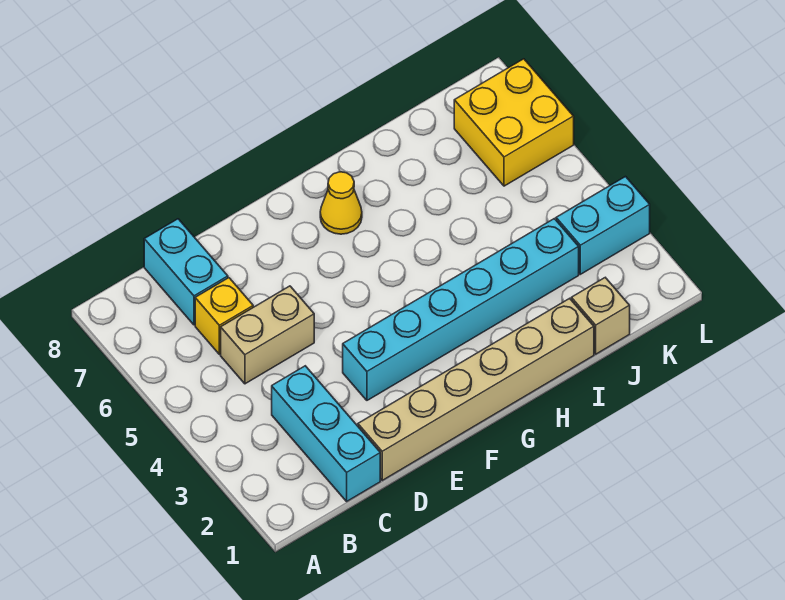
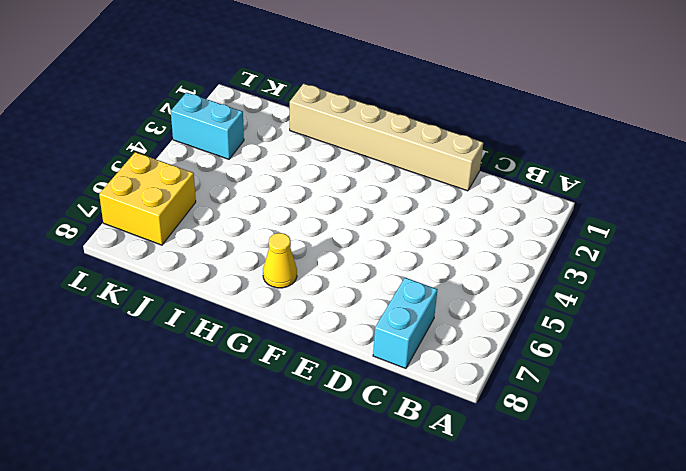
none -> cyan 1x3 brick [272,366,380,501]
none -> tan 1x2 brick [221,286,314,384]

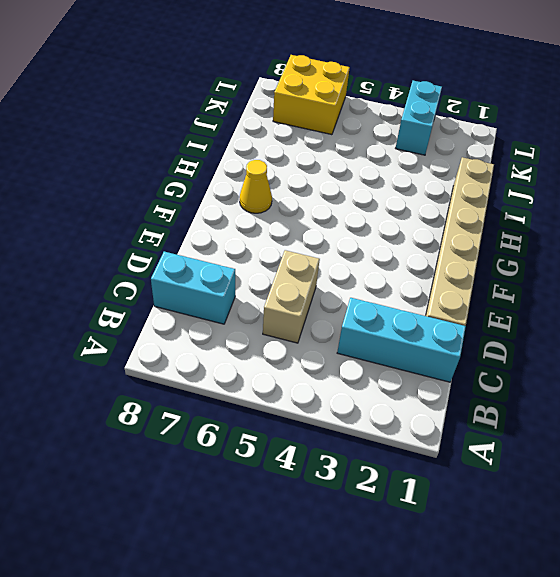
none -> yellow 1x1 brick [195,278,253,354]
none -> cyan 1x6 brick [343,219,579,400]

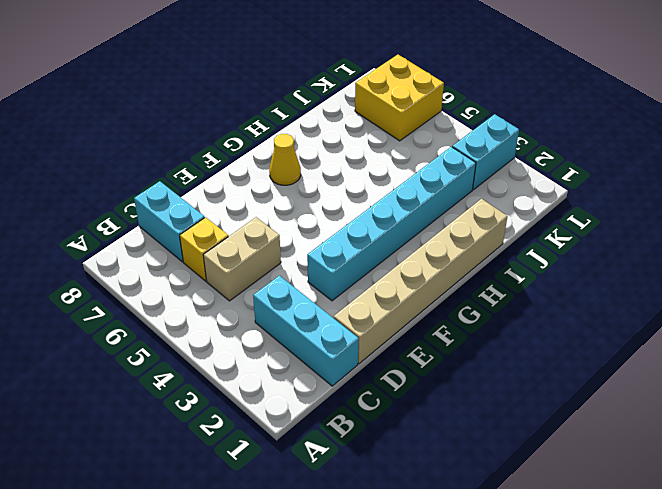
none -> tan 1x1 brick [571,278,630,354]

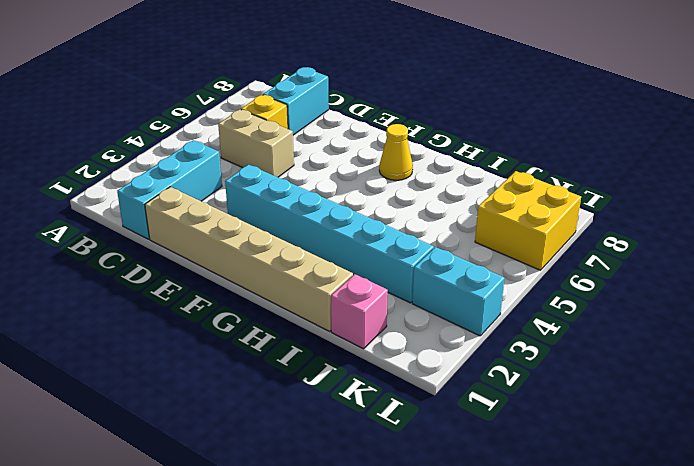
pink 1x1 brick [331,274,388,349] -> tan 1x1 brick [571,278,630,354]

